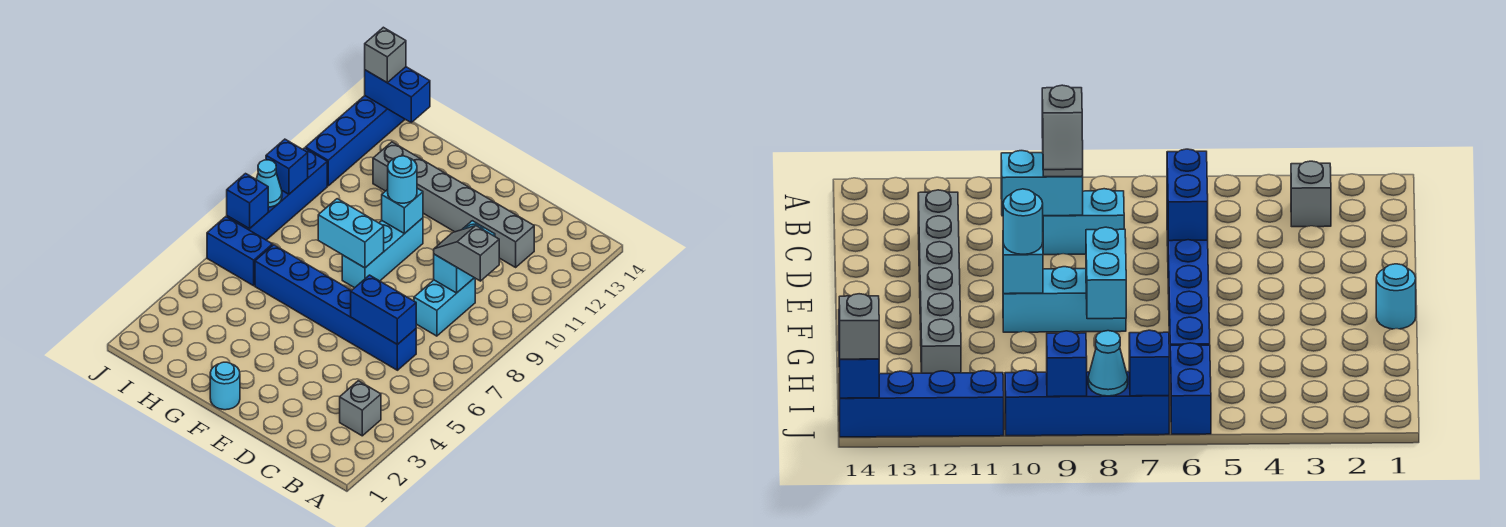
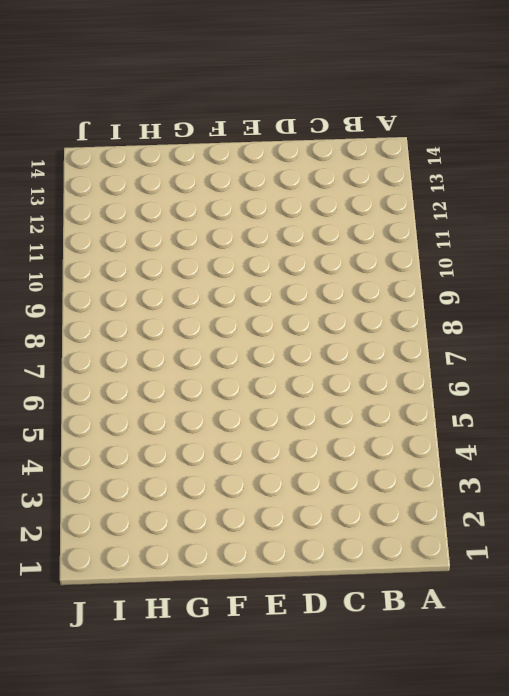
none -> grey 1x1 brick [340,381,381,436]
none -> blue 1x6 brick [255,245,416,370]
none -> cyan 1x2 brick [414,278,475,336]

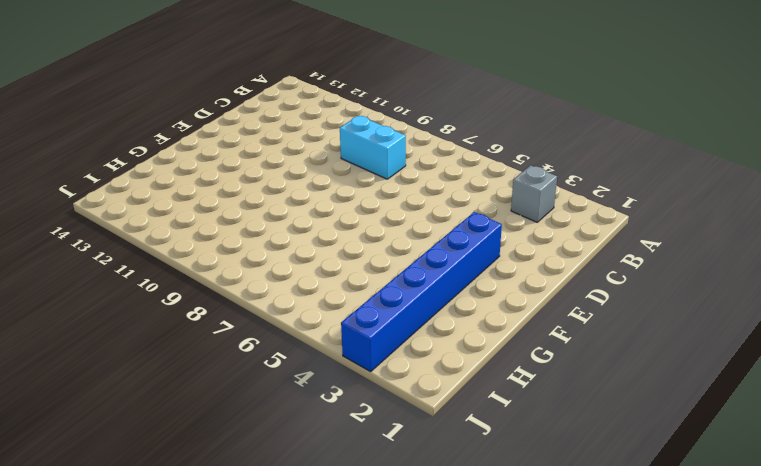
blue 1x6 brick [341,212,502,372] -> blue 1x6 brick moved to [255,245,416,370]
none -> grey 1x6 brick [373,142,534,267]
none -> cyan 1x1 round brick [210,362,240,410]
none -> cyan 1x3 brick [342,218,423,288]

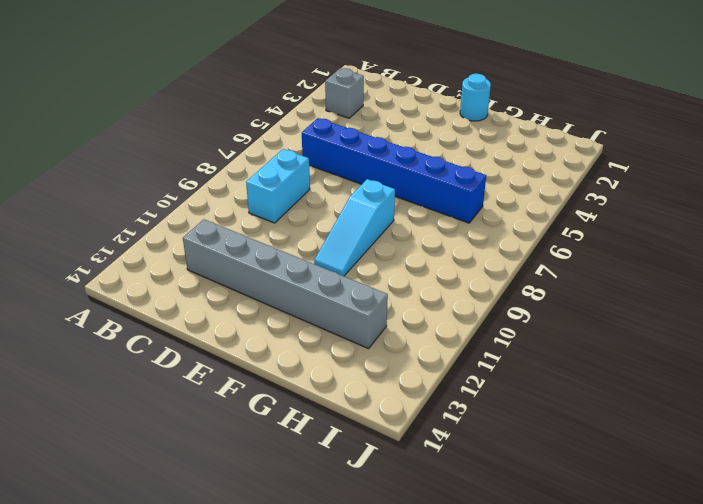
cyan 1x3 slope [314,179,395,276] -> cyan 1x3 brick [342,218,423,288]
none -> blue 1x2 brick [207,217,273,286]
none -> blue 1x4 brick [227,148,327,240]
none -> blue 1x4 brick [306,96,405,186]

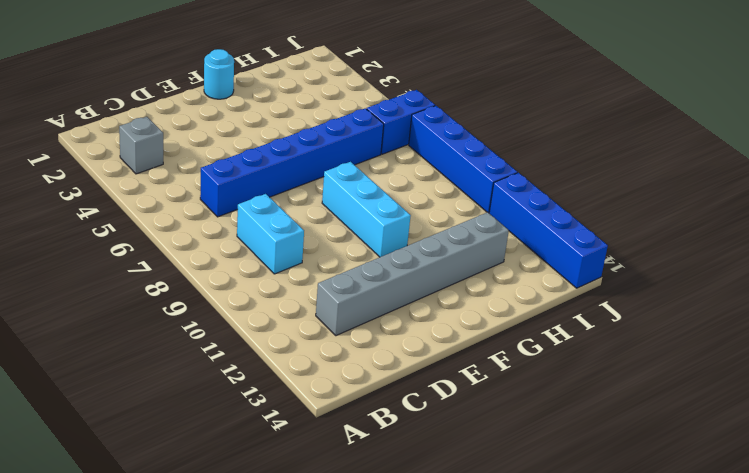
none -> blue 1x2 brick [351,275,416,345]
none -> cyan 1x2 brick [434,221,495,293]
none -> cyan 1x2 brick [318,199,384,268]

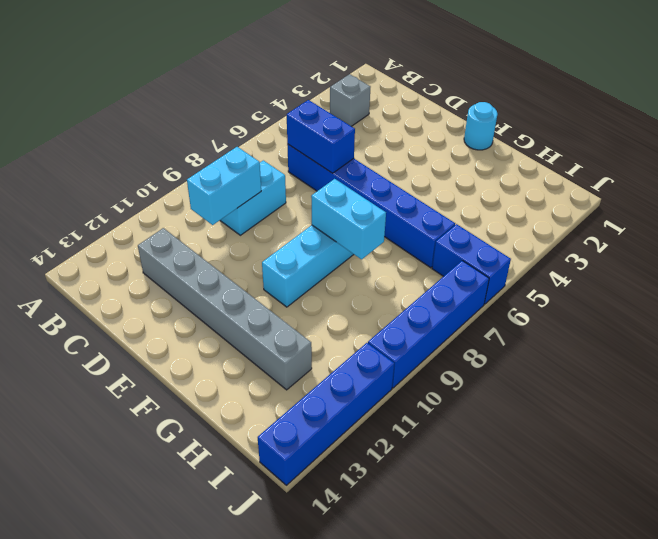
none -> cyan 1x1 brick [382,188,423,234]
none -> blue 1x2 brick [365,67,430,122]
none -> blue 1x1 brick [227,174,268,229]

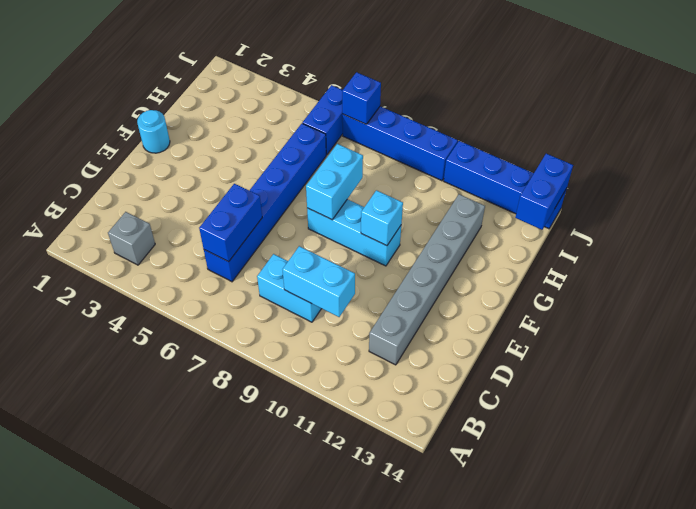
none -> cyan 1x1 cone [256,160,282,207]
none -> blue 1x1 brick [266,139,308,194]
none -> grey 1x2 slope [434,226,499,281]

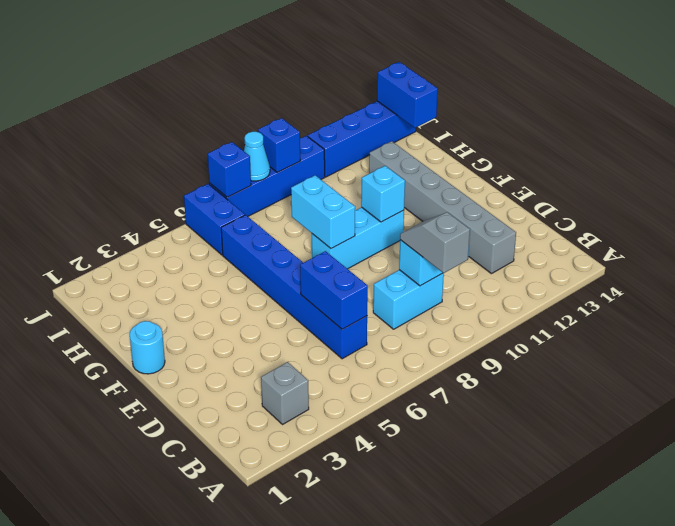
none -> cyan 1x1 round brick [388,156,417,203]
none -> grey 1x1 brick [365,27,406,82]

